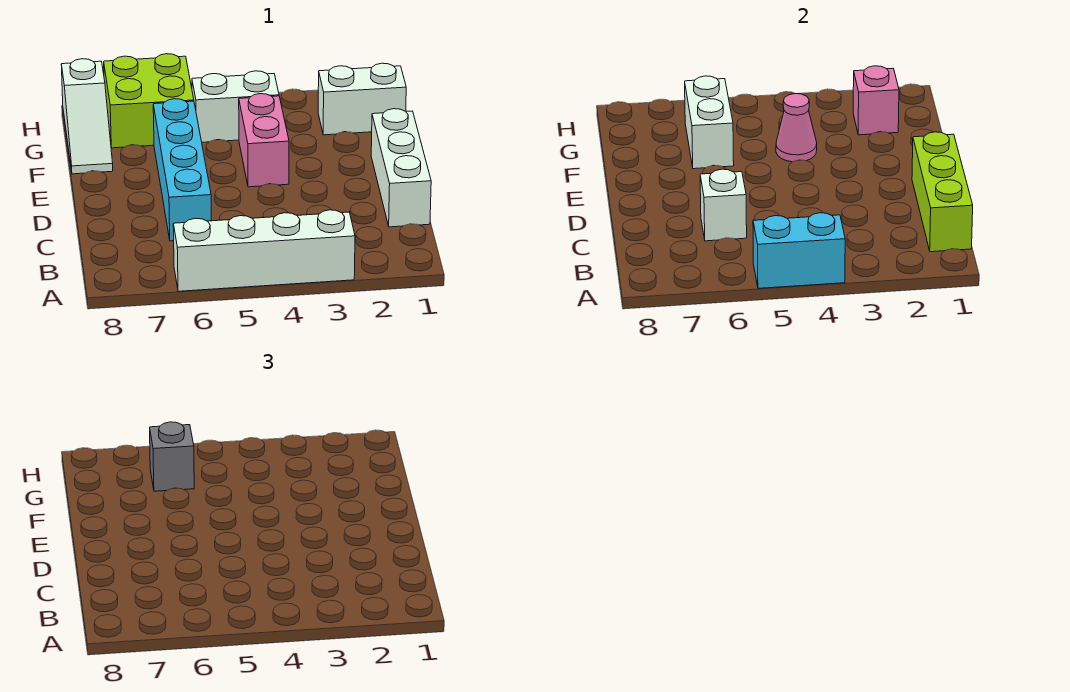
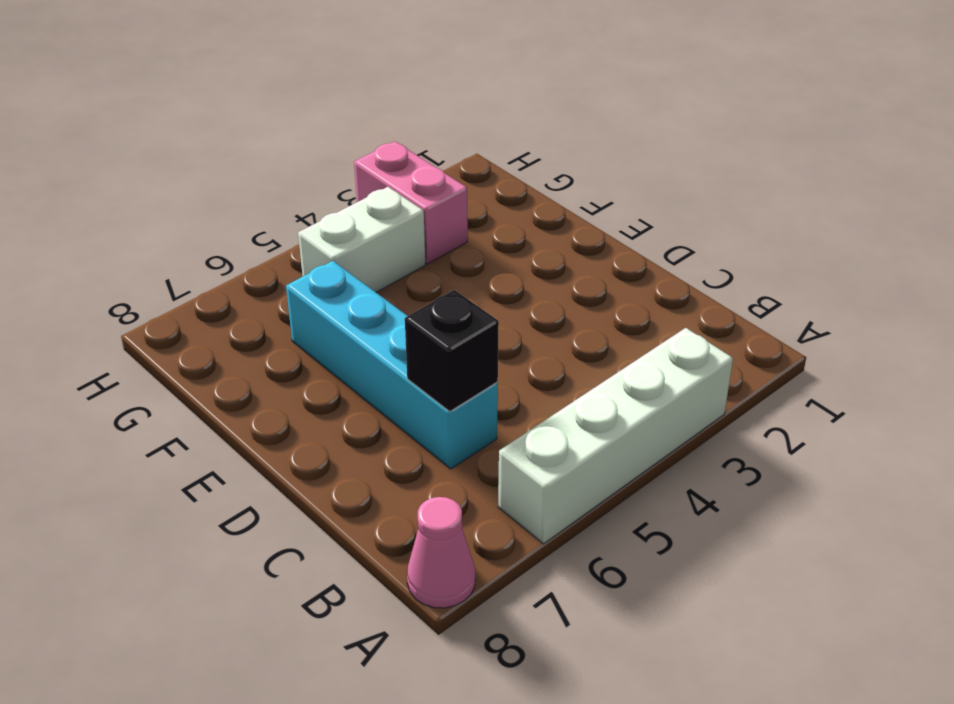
pink 1x1 cone [407,497,475,608] -> pink 1x1 cone moved to [776,94,817,162]
black 1x1 brick [405,290,499,411] -> white 1x1 brick [700,169,747,241]
pink 1x2 brick [354,142,468,264] -> pink 1x2 brick moved to [239,94,289,187]
none -> white 1x3 brick [371,109,431,227]
none -> white 1x3 slope [61,59,113,174]
none -> white 1x2 brick [318,63,406,135]

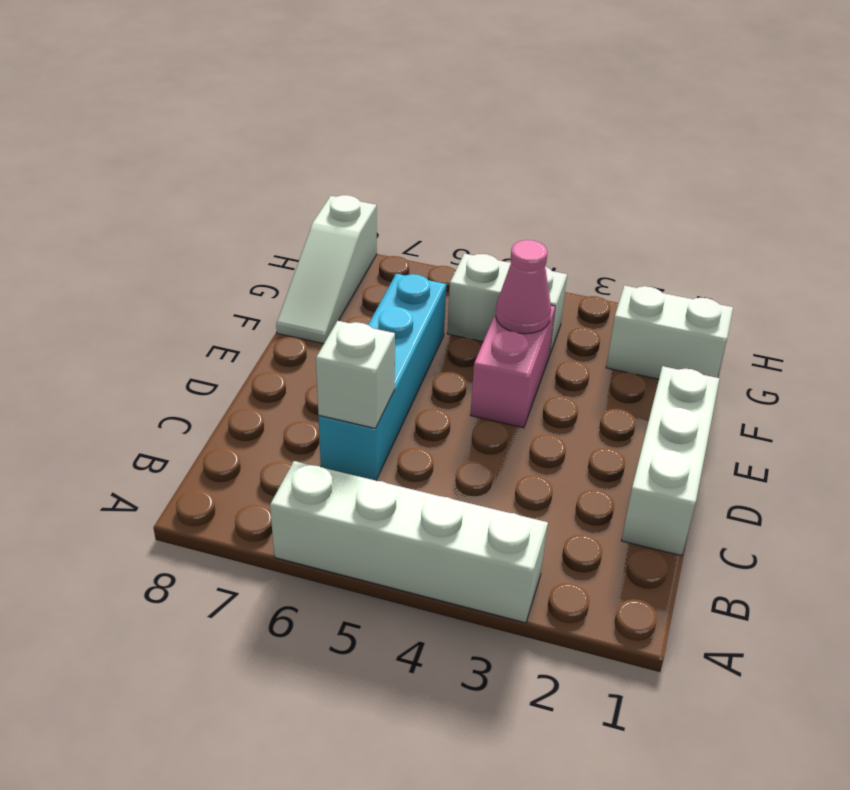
none -> lime 2x2 brick [104,54,194,148]
none -> cyan 1x2 brick [753,213,845,288]
none -> lime 1x3 brick [912,132,973,252]

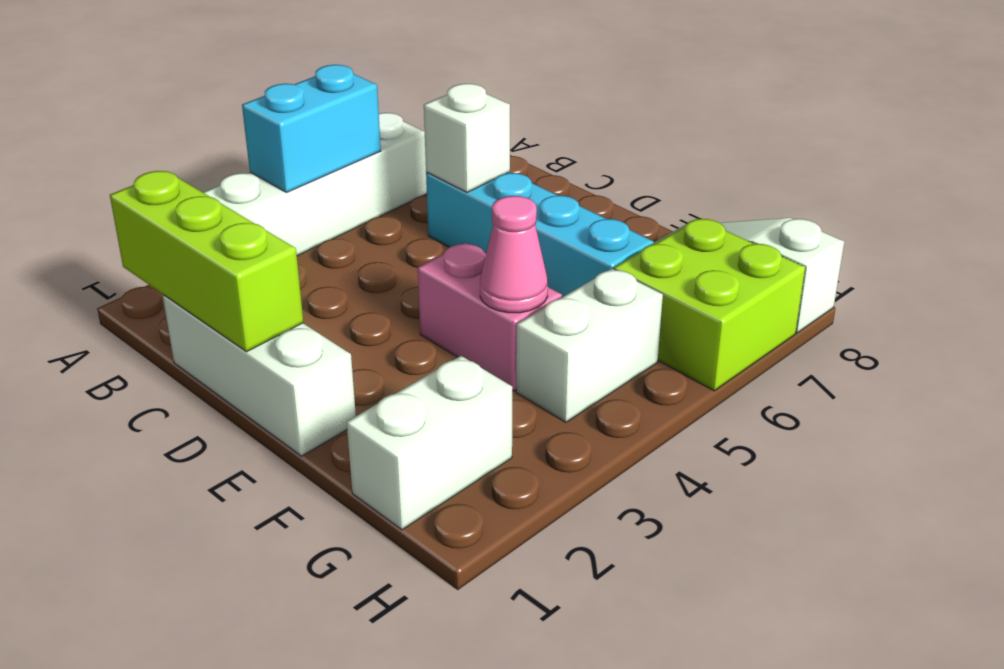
none -> white 1x2 brick [685,76,734,169]
none -> pink 1x1 brick [853,66,899,135]
none -> grey 1x1 brick [150,422,194,491]

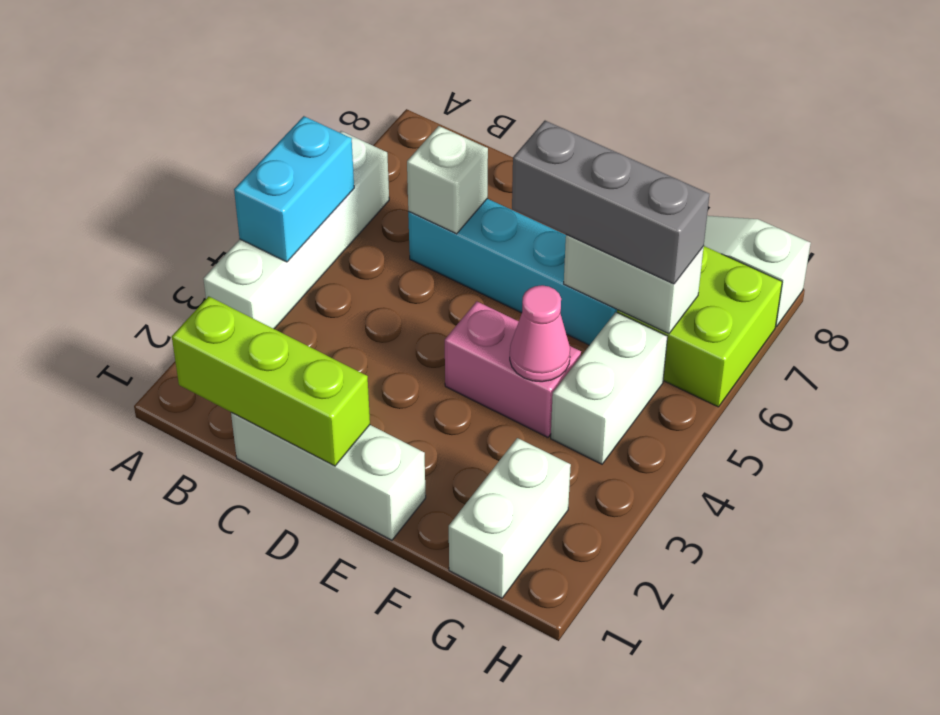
grey 1x3 brick [512,121,709,284] -> grey 1x1 brick [150,422,194,491]
none -> pink 1x1 brick [853,66,899,135]

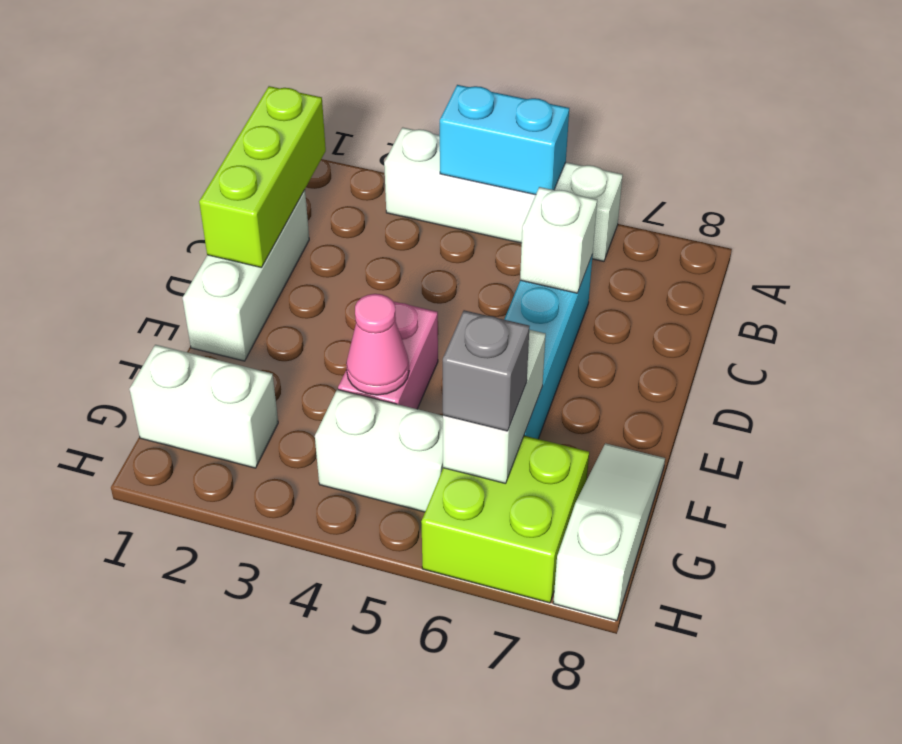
none -> pink 1x1 brick [853,66,899,135]

